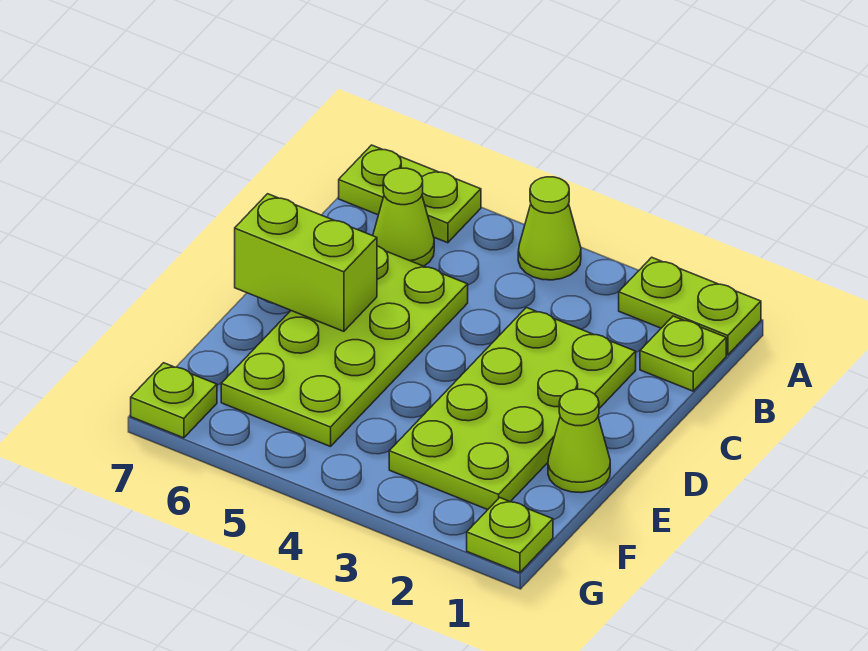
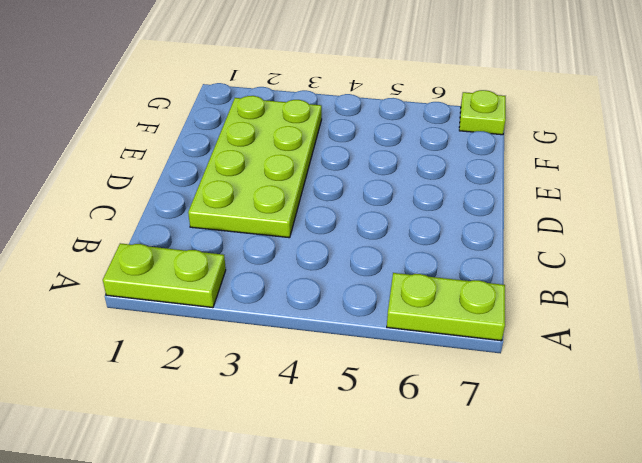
none -> lime 1x1 cone [518,177,581,280]
none -> lime 1x1 plate [640,316,726,391]

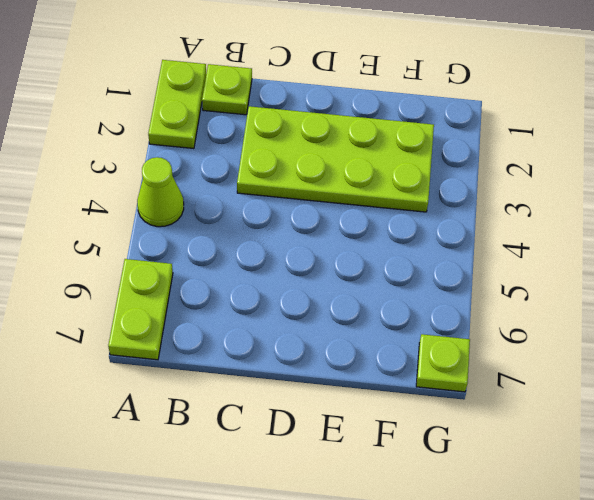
none -> lime 1x1 cone [373,168,434,266]
none -> lime 2x4 plate [221,246,468,447]

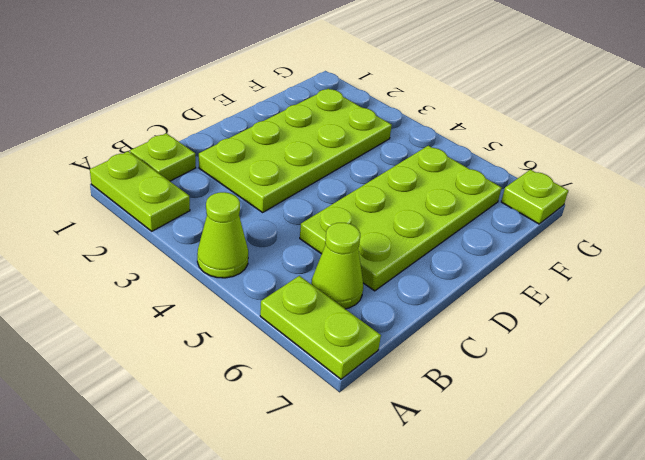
none -> lime 1x1 cone [548,389,610,493]
none -> lime 1x1 plate [467,498,553,573]

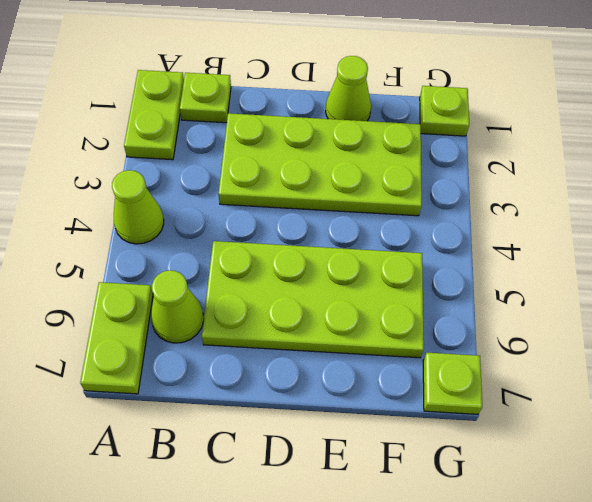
none -> lime 1x2 brick [235,194,377,331]

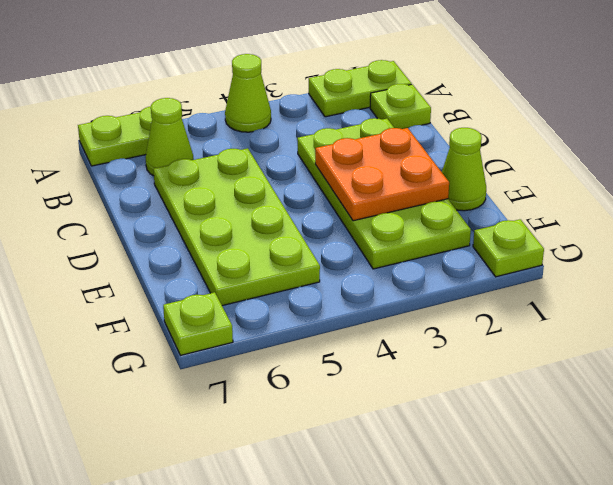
orange 2x2 plate [315,128,449,221] -> none
none -> lime 1x2 brick [235,194,377,331]

